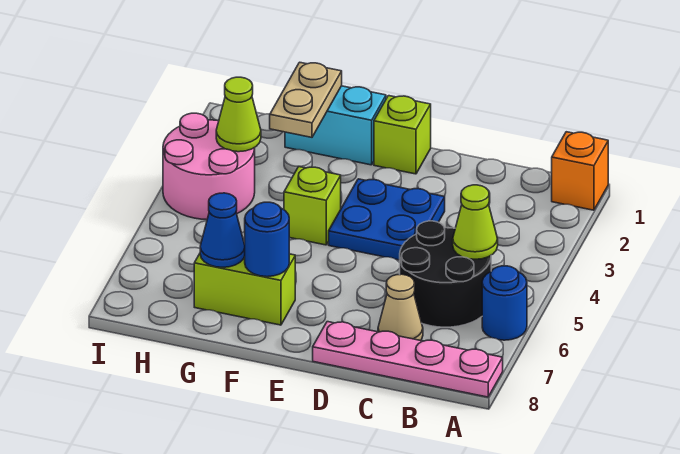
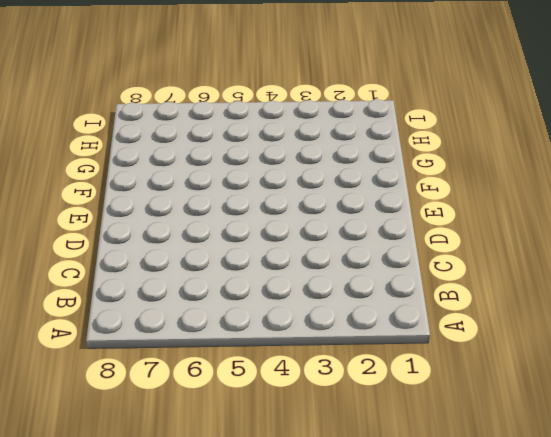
none -> orange 1x1 brick [552,132,608,210]
none -> blue 1x1 round brick [482,266,527,340]
none -> pink 1x4 plate [313,322,503,397]

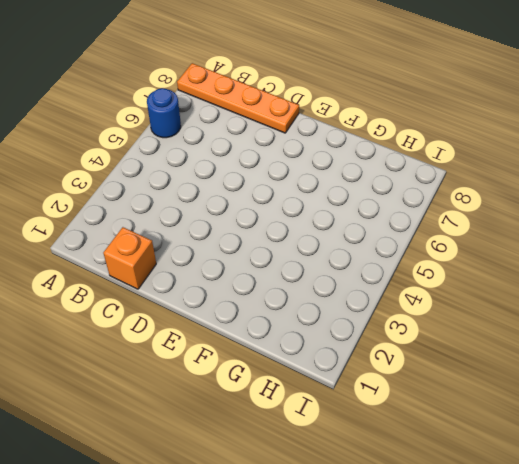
orange 1x4 plate [177,63,299,133] -> pink 1x4 plate [313,322,503,397]
orange 1x1 brick [103,227,156,289] -> orange 1x1 brick moved to [552,132,608,210]
none -> black 2x2 round brick [400,221,491,327]
none -> tan 1x1 cone [378,274,423,341]
none -> blue 2x2 plate [329,179,445,260]

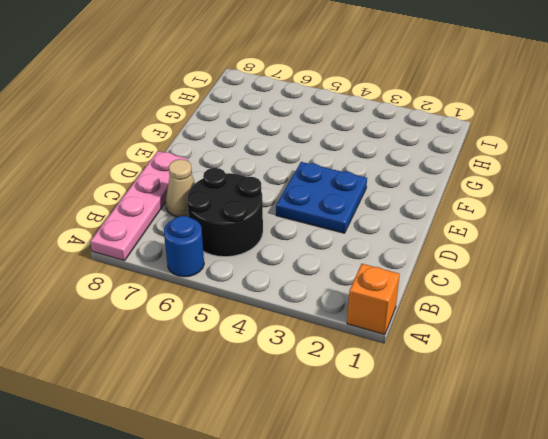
none -> lime 1x1 brick [374,96,431,174]
none -> cyan 1x2 brick [285,86,386,165]
none -> lime 1x1 brick [284,166,341,245]

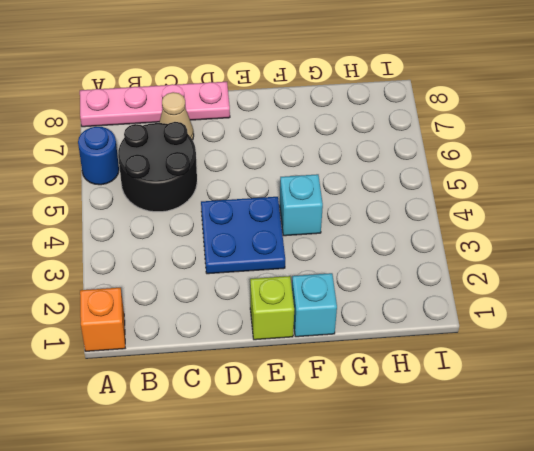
cyan 1x1 brick [292,273,337,337] -> cyan 1x2 brick [285,86,386,165]
cyan 1x1 brick [280,174,323,236] -> lime 1x1 brick [284,166,341,245]
none -> lime 1x2 brick [194,254,295,325]
none -> pink 2x2 round brick [163,113,255,220]
none -> lime 1x1 cone [453,185,498,259]

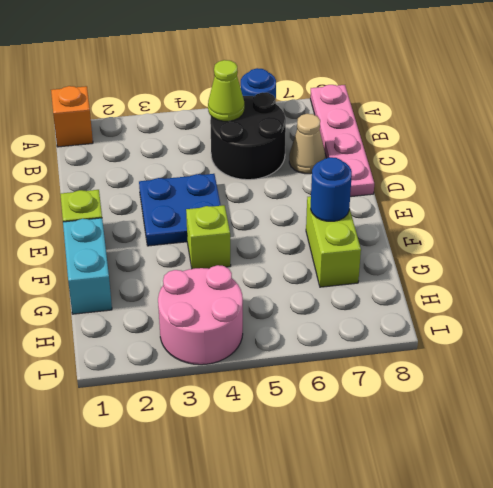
none -> tan 1x2 plate [270,62,342,137]
none -> blue 1x1 cone [200,193,245,267]
none -> lime 1x1 cone [216,77,261,152]

